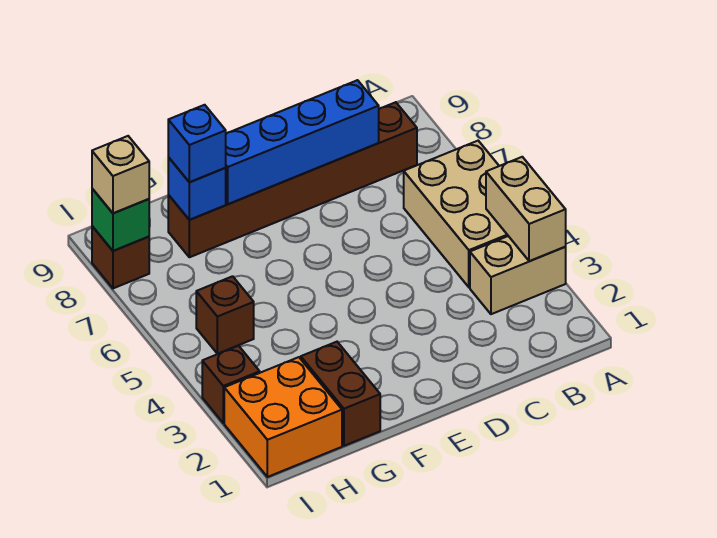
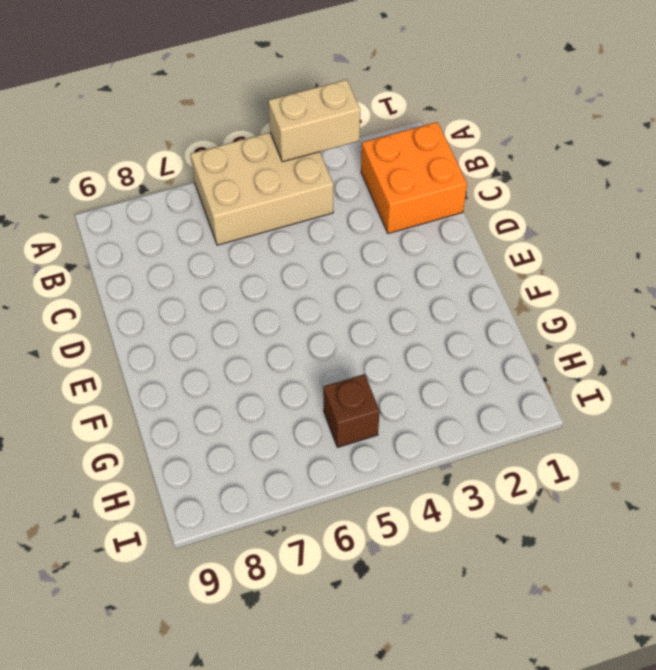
orange 2x2 brick [361,122,467,234] -> orange 2x2 brick moved to [224,357,342,477]
none -> tan 1x2 brick [470,236,566,314]
none -> brown 1x6 brick [168,102,417,257]
none -> brown 1x2 brick [301,342,380,446]

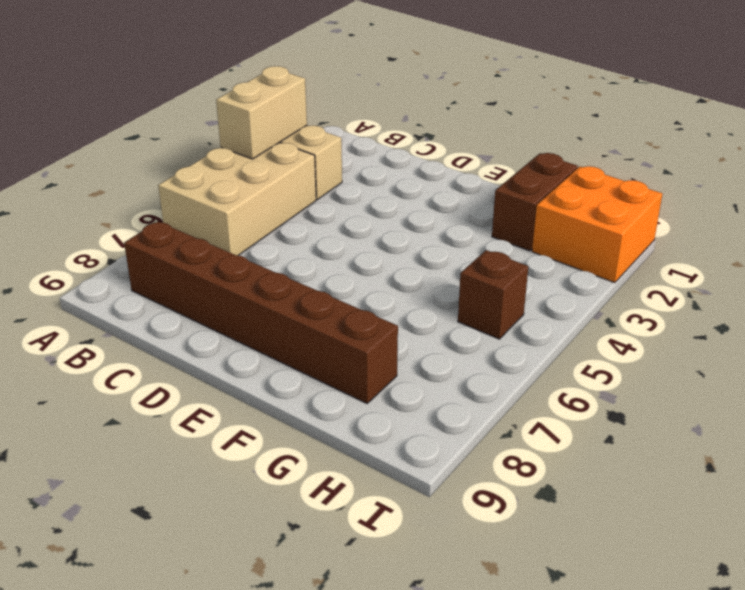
none -> brown 1x1 brick [202,346,260,423]
none -> brown 1x1 brick [92,226,149,288]
none -> blue 1x4 brick [226,80,379,204]

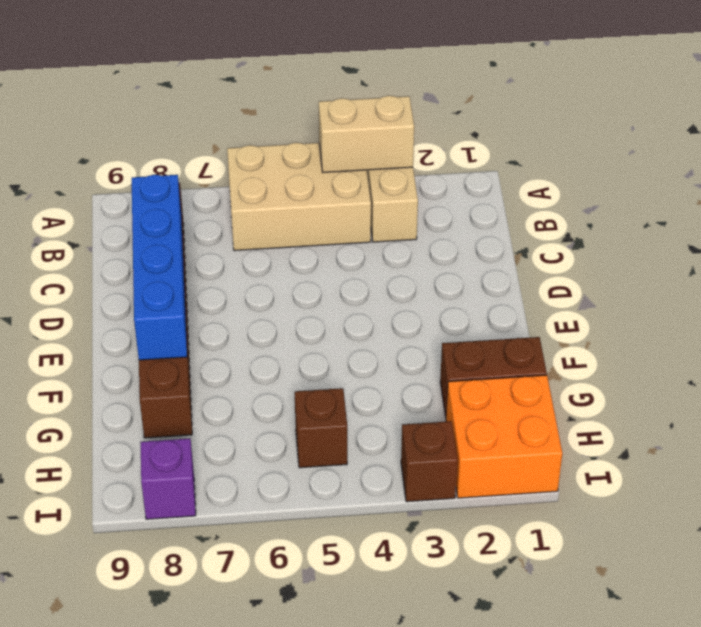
purple 1x1 brick [140,438,196,519] -> brown 1x1 brick [92,226,149,288]
none -> blue 1x1 brick [168,157,226,220]
none -> green 1x1 brick [92,189,149,251]
none -> blue 1x1 brick [168,105,226,182]

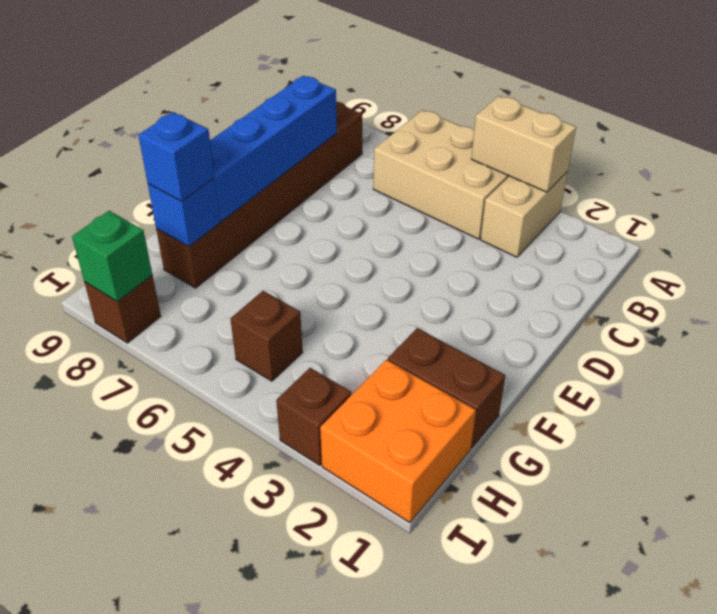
none -> tan 1x1 brick [92,136,149,213]

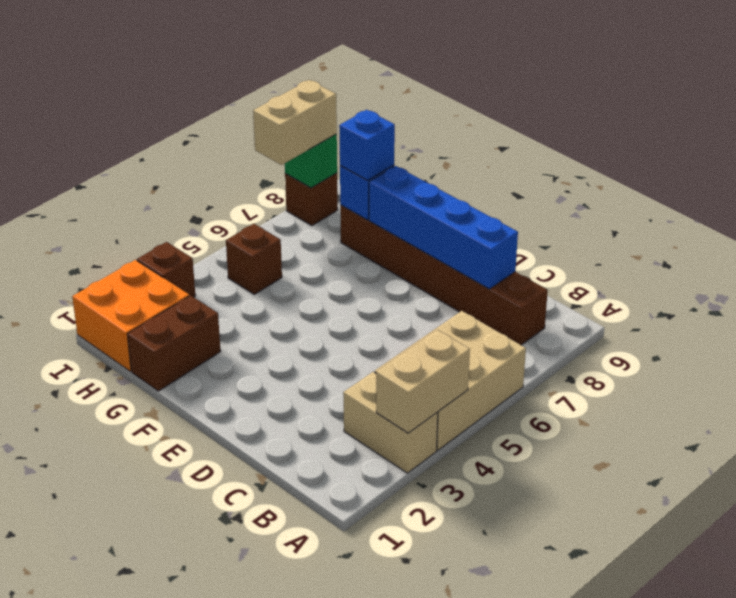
tan 1x2 brick [253,80,337,165] -> tan 1x1 brick [92,136,149,213]

